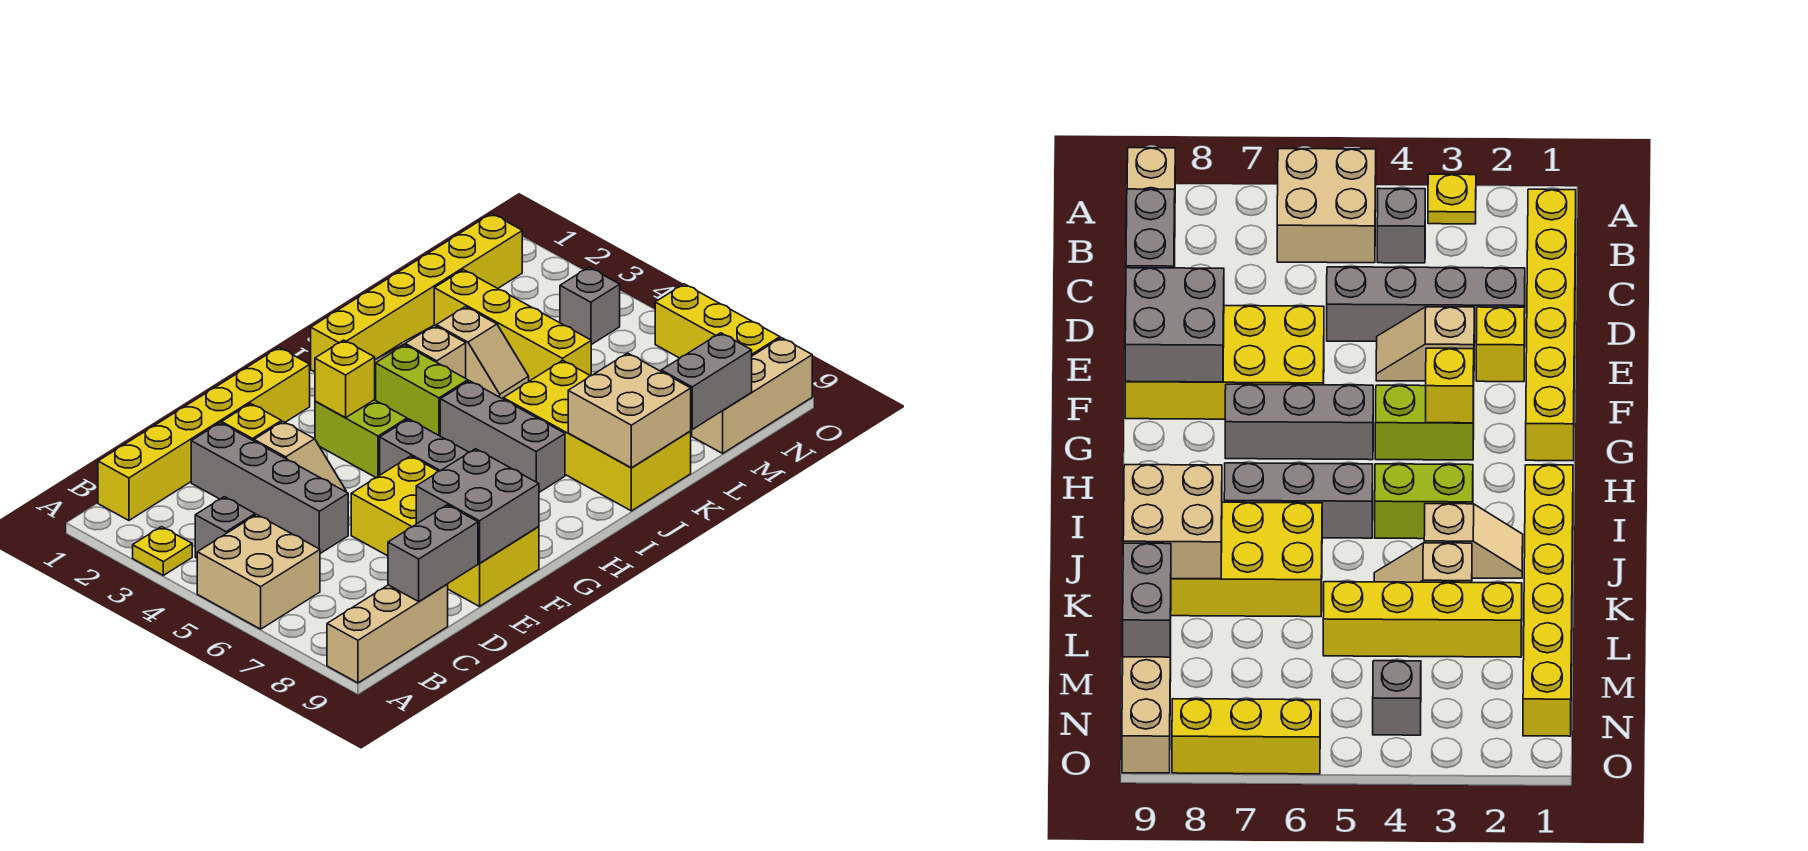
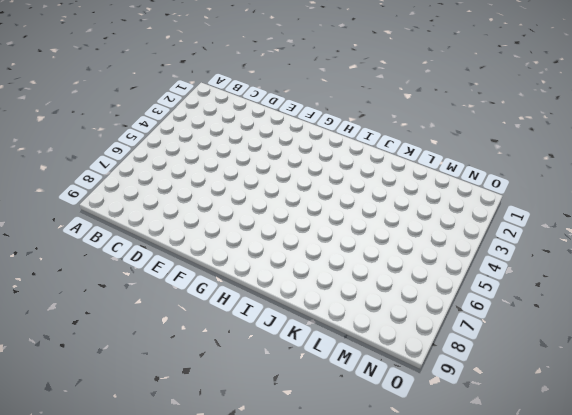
none -> yellow 1x1 plate [133,527,192,575]
none -> tan 2x2 brick [197,515,320,629]
none -> tan 1x3 brick [327,584,448,683]

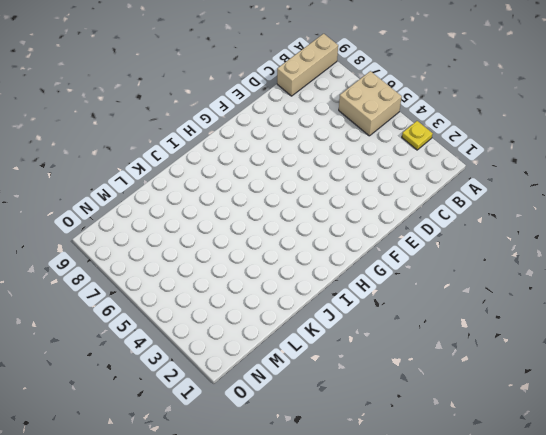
none -> yellow 1x6 brick [98,347,310,520]
none -> grey 1x1 brick [195,497,255,558]
none -> grey 1x4 brick [191,423,348,553]

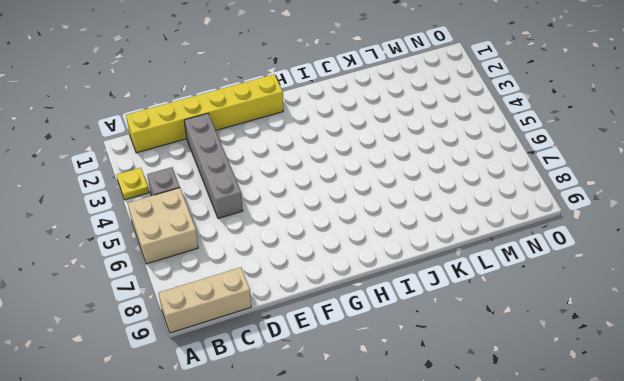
none -> yellow 1x1 brick [222,404,281,441]
none -> tan 1x2 slope [254,422,346,492]
none -> yellow 2x4 brick [351,456,539,606]

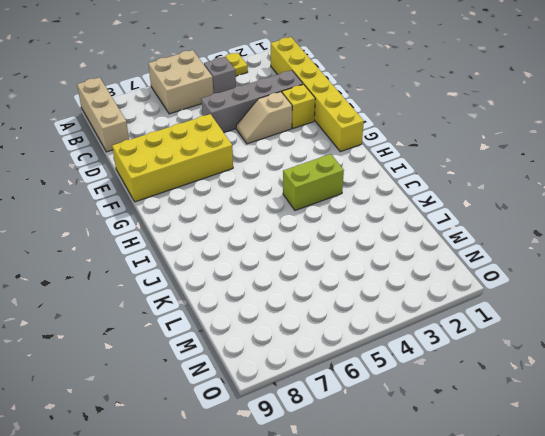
none -> lime 1x2 brick [315,400,407,477]
none -> grey 1x3 brick [380,419,469,475]
none -> yellow 1x6 brick [311,213,522,372]

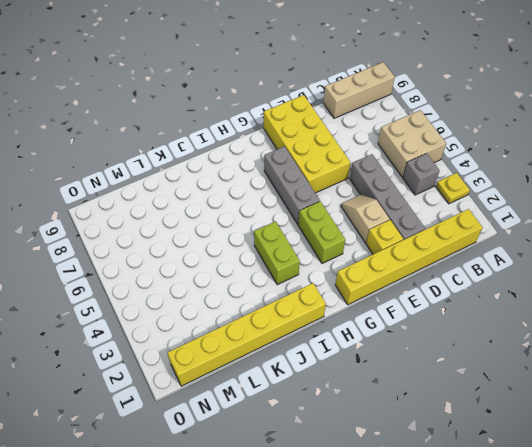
none -> grey 1x3 brick [440,381,565,492]
none -> tan 1x2 slope [375,325,466,378]
none -> yellow 2x4 brick [503,360,691,511]

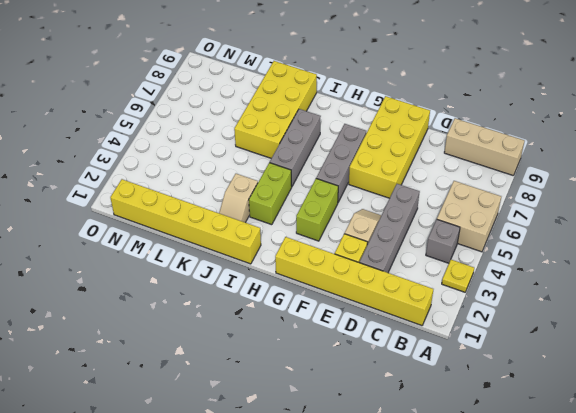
none -> tan 1x2 slope [436,307,529,399]
none -> yellow 1x4 brick [434,270,591,381]
none -> tan 1x3 brick [692,338,812,453]

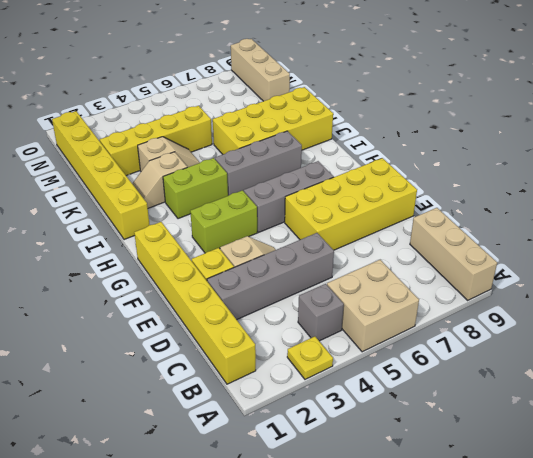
none -> grey 1x1 brick [560,267,620,345]
none -> yellow 1x3 brick [655,284,780,358]
none -> grey 1x2 brick [388,505,478,601]

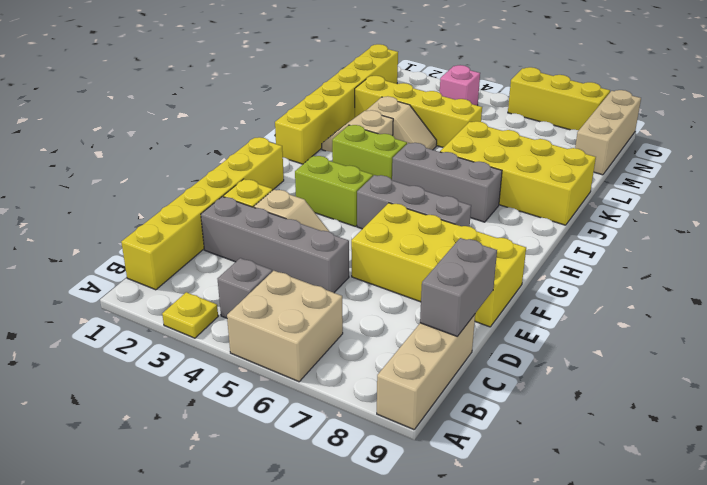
pink 1x1 brick [440,65,480,106] -> grey 1x1 brick [560,267,620,345]
none -> grey 2x2 brick [416,449,539,563]
none -> yellow 1x1 brick [315,340,375,418]
none -> tan 2x2 brick [568,353,691,468]

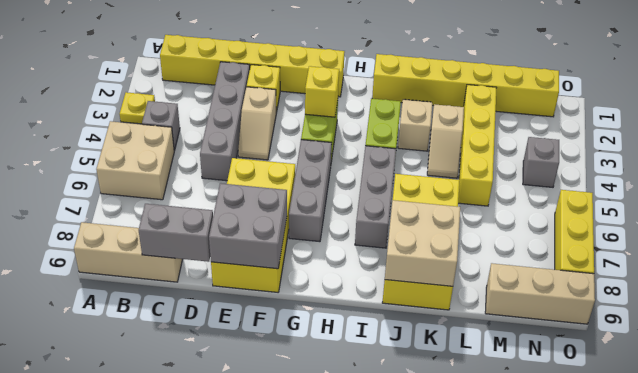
none -> grey 1x2 brick [661,333,752,429]

